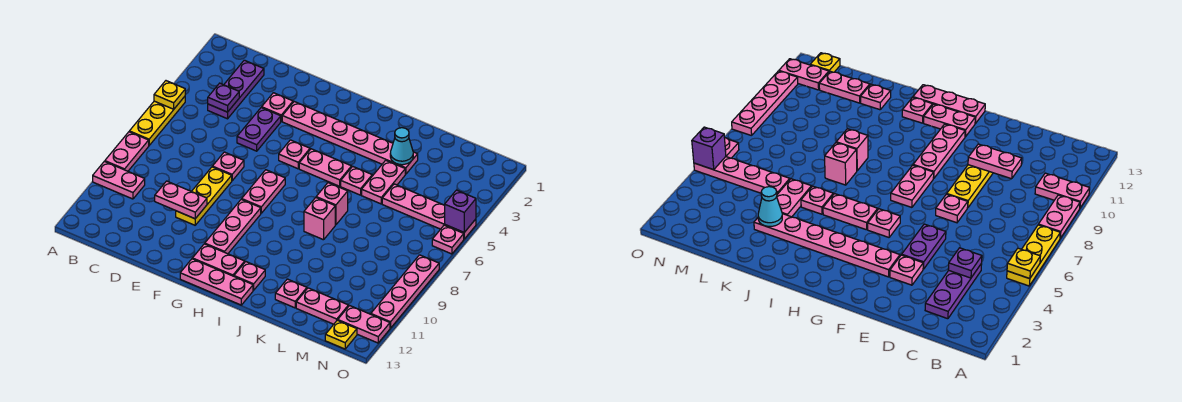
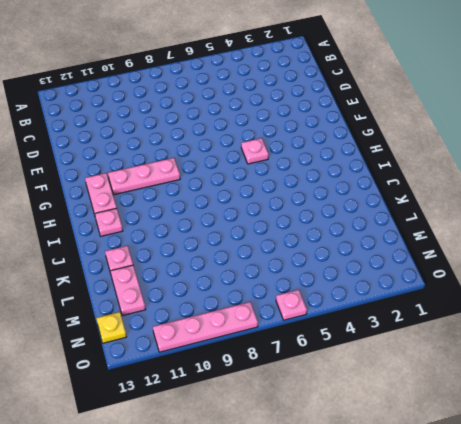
none -> yellow 1x3 plate [129,97,185,145]
none -> pink 1x2 plate [105,132,149,171]
none -> pink 1x2 plate [93,161,145,199]
none -> purple 1x3 plate [208,60,264,119]

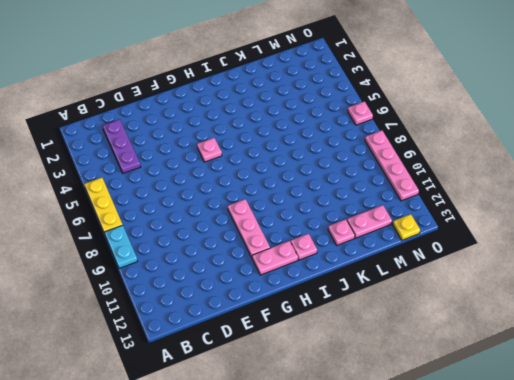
cyan 1x2 plate [104,225,138,269] -> pink 1x2 plate [105,132,149,171]
none -> pink 1x2 plate [93,161,145,199]
none -> pink 1x1 plate [262,93,293,121]
none -> purple 1x2 plate [237,108,281,151]
none -> pink 1x1 plate [212,152,244,181]

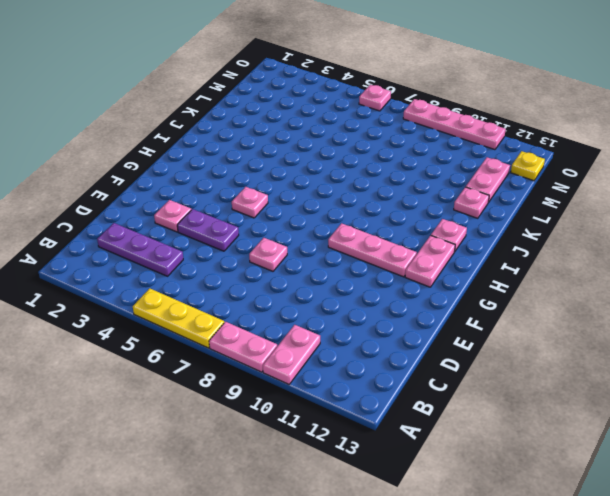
none -> yellow 1x3 plate [176,167,232,225]
none -> pink 1x6 plate [282,102,418,174]
none -> pink 1x2 plate [242,170,285,213]
none -> pink 1x3 plate [180,259,253,305]

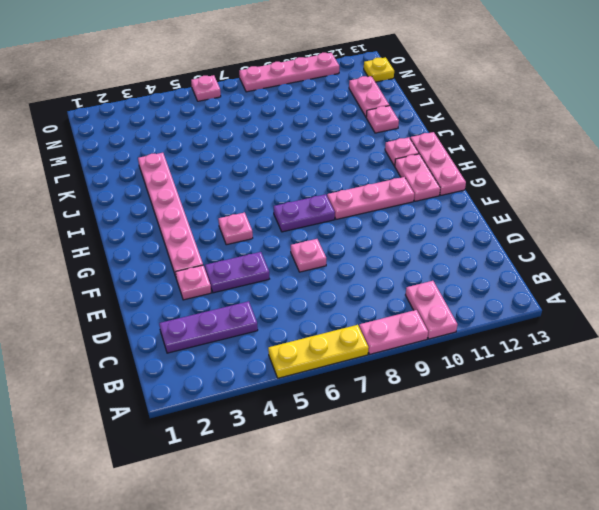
purple 1x2 plate [274,194,335,232] -> pink 1x2 plate [242,170,285,213]
none -> yellow 1x3 plate [176,167,232,225]
none -> pink 1x2 plate [299,149,352,186]
none -> pink 1x1 plate [341,166,372,195]
none -> pink 1x1 brick [316,183,348,225]

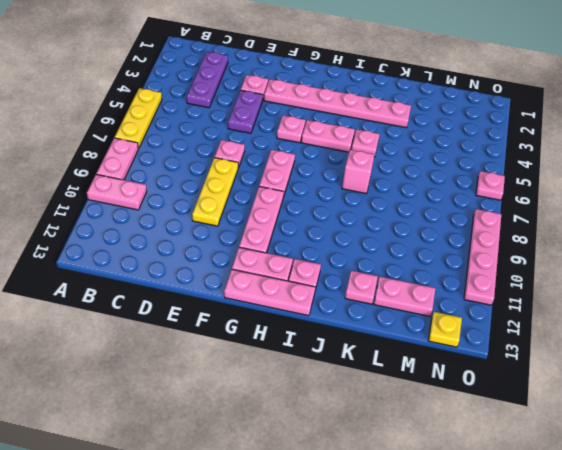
none -> pink 1x1 brick [304,198,335,240]
none -> pink 1x2 plate [362,160,405,204]
none -> pink 1x4 plate [382,184,476,239]
none -> pink 1x2 plate [338,306,390,343]

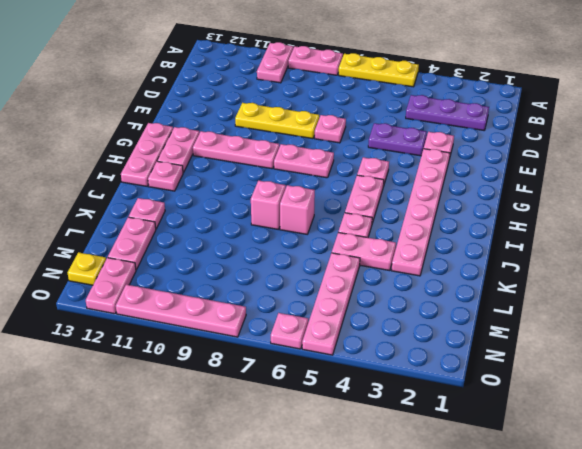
none -> yellow 1x1 plate [154,81,185,109]
none -> purple 1x1 plate [208,83,239,112]
none -> pink 1x2 plate [155,181,207,219]
none -> cyan 1x1 cone [390,128,413,165]

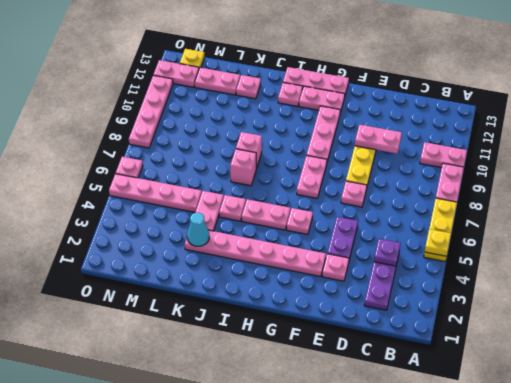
none -> purple 1x1 brick [444,190,476,232]

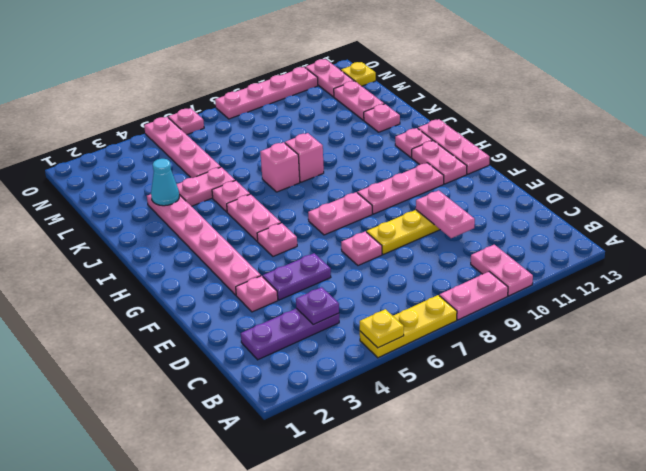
none -> purple 1x1 brick [444,190,476,232]

